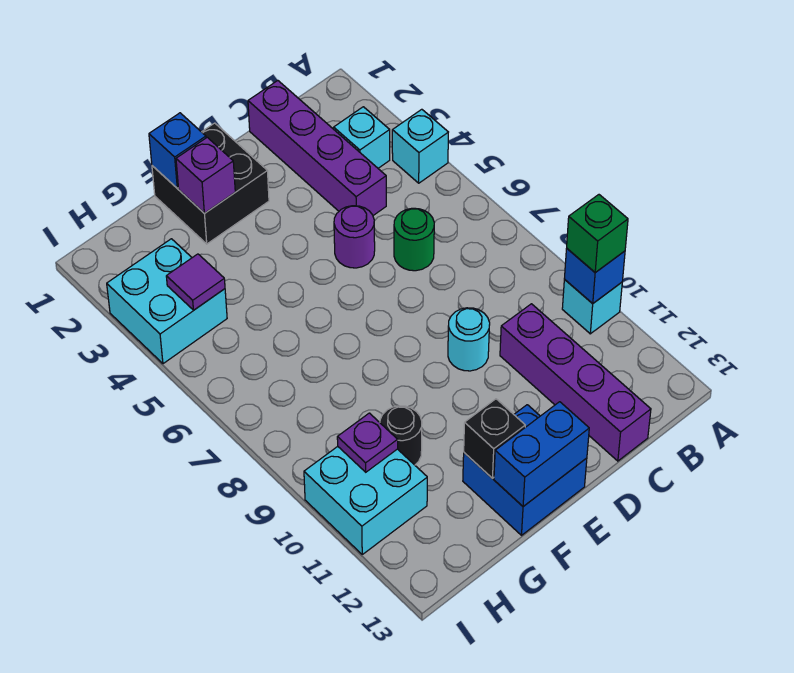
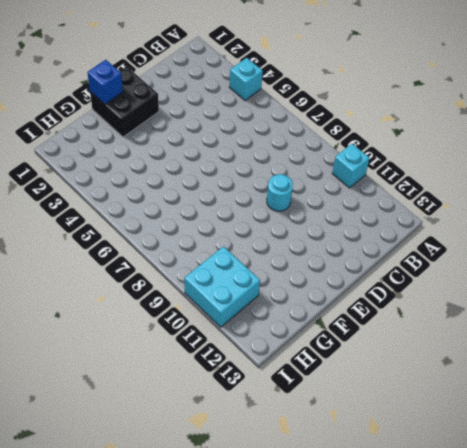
none -> cyan 1x1 brick [334,107,390,168]
none -> purple 1x4 brick [248,81,386,215]
none -> green 1x1 round brick [394,208,434,271]

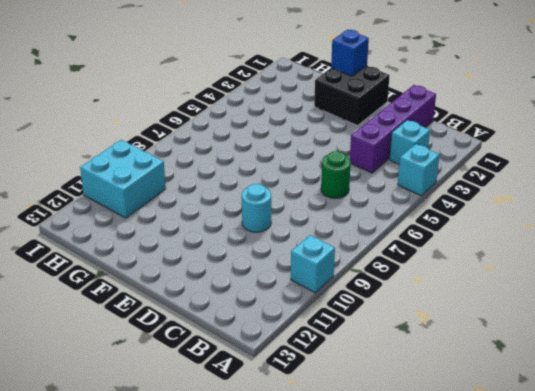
none -> purple 1x4 brick [500,304,651,461]
none -> purple 1x1 round brick [334,206,375,268]
none -> blue 2x2 brick [463,405,587,535]

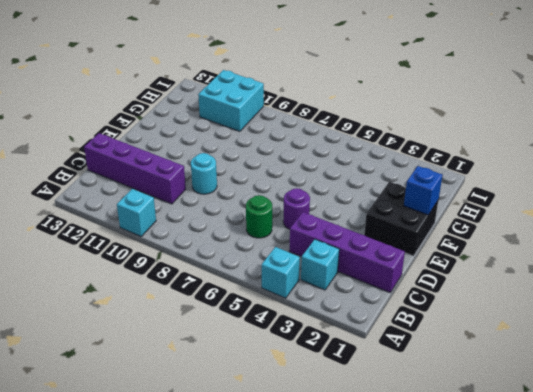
none -> blue 2x2 brick [463,405,587,535]
none -> black 1x1 round brick [380,406,422,465]
none -> cyan 2x2 brick [107,239,227,364]

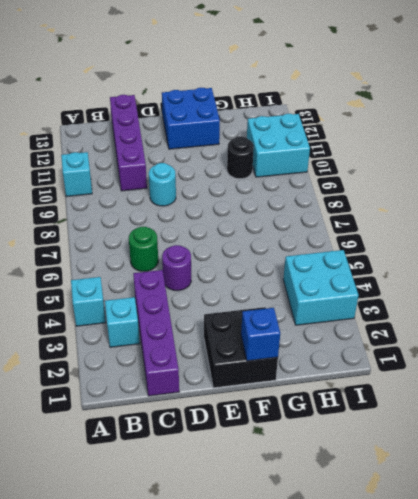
none -> blue 1x1 brick [564,248,625,304]
none -> blue 1x2 brick [494,402,589,506]
none -> purple 1x1 brick [176,137,235,213]

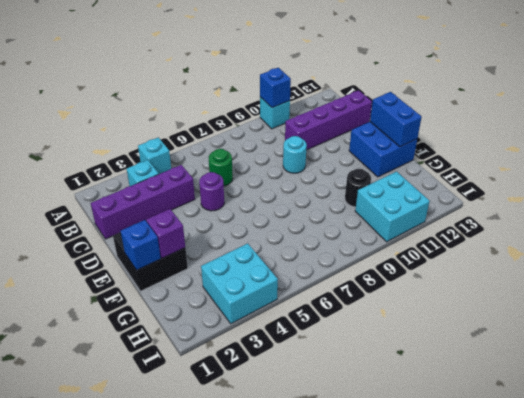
none -> black 1x1 brick [464,399,525,478]
none -> purple 1x1 tile [166,254,225,310]
none -> purple 1x1 plate [337,413,398,472]

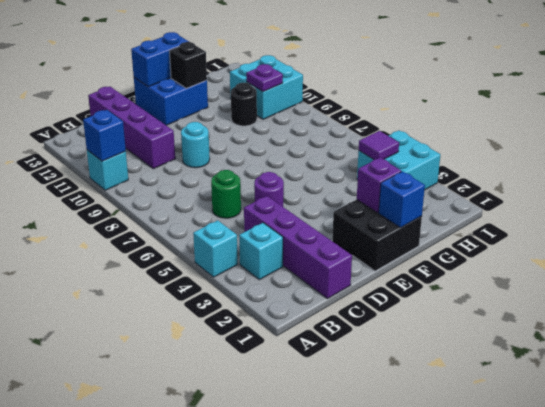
none -> green 1x1 brick [567,195,628,273]

